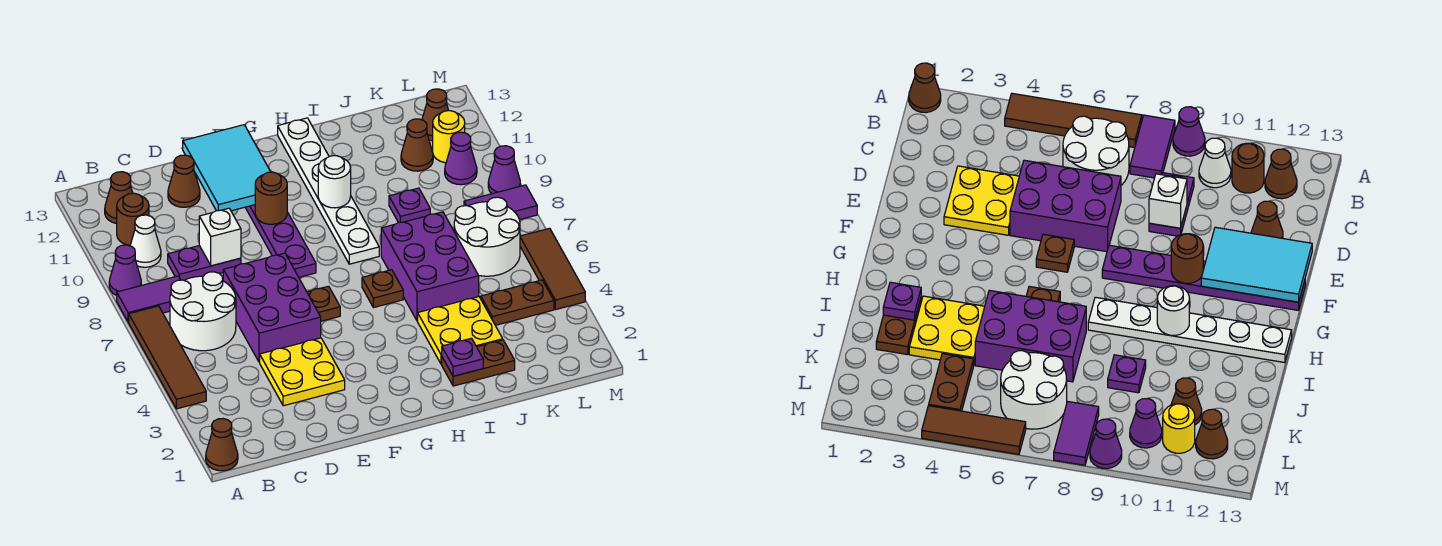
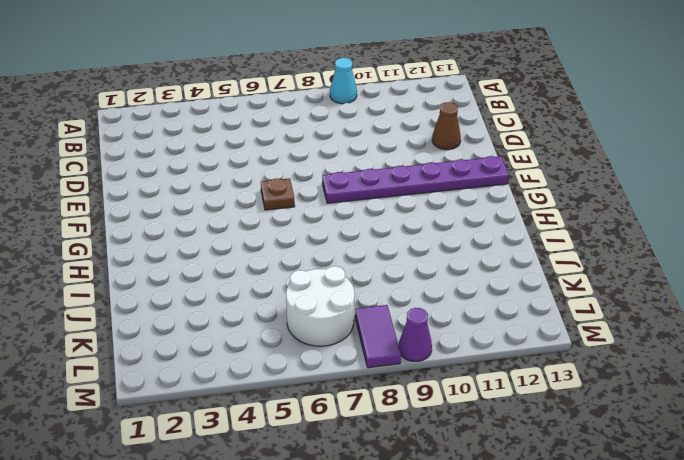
cyan 1x1 cone [330,58,357,104] -> purple 1x1 cone [109,245,141,295]
none -> brown 1x1 cone [206,419,238,471]
none -> brown 1x4 tile [129,306,206,409]
none -> purple 1x2 tile [117,276,180,322]
none -> white 2x2 round brick [170,272,236,351]

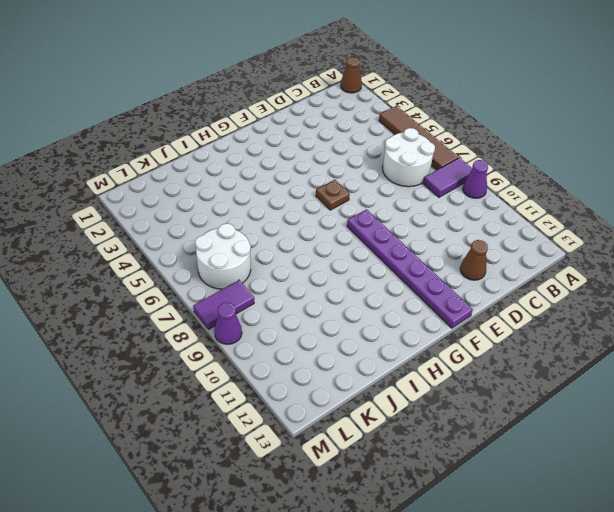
none -> white 1x1 cone [130,215,161,267]
none -> brown 1x1 round brick [117,193,149,245]
none -> brown 1x1 cone [105,172,133,224]
none -> purple 1x2 plate [168,246,241,280]

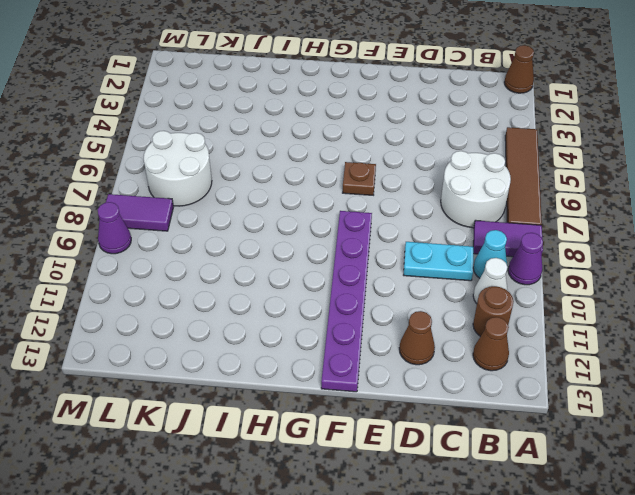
cyan 1x1 cone [473,230,507,278] -> none
cyan 1x2 plate [404,242,473,281] -> purple 1x2 plate [168,246,241,280]
none -> yellow 2x2 plate [260,338,345,406]
none -> purple 2x3 brick [223,253,321,362]
none -> brown 1x1 plate [362,270,403,308]
none -> white 1x6 plate [278,118,379,264]

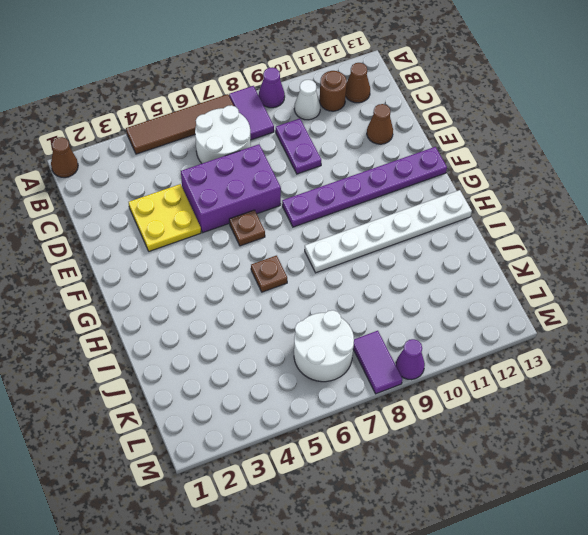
none -> brown 1x2 plate [442,340,515,386]
none -> yellow 2x2 plate [418,297,503,364]
none -> purple 2x3 brick [381,212,479,321]
none -> purple 1x1 plate [389,188,430,223]

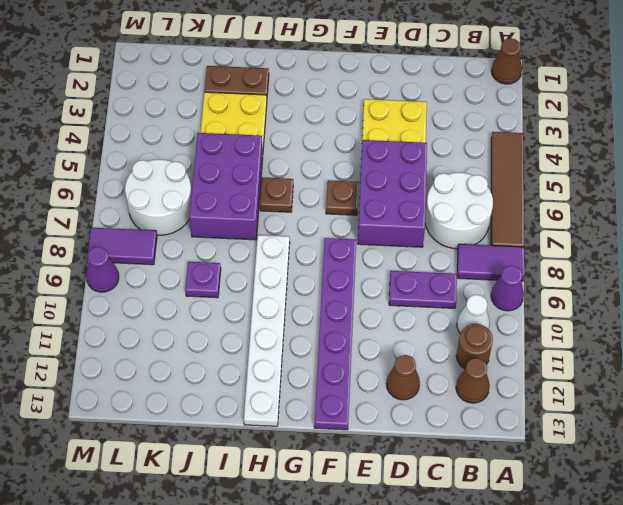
none -> brown 1x2 plate [481,280,554,325]
none -> brown 1x1 cone [401,119,433,171]
none -> purple 1x1 cone [445,132,477,185]
none -> yellow 1x1 round brick [433,111,465,163]

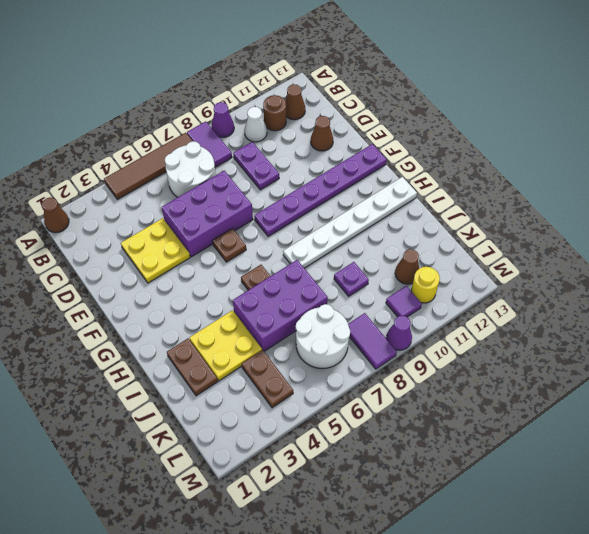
purple 1x1 tile [386,286,422,317] -> purple 1x1 cone [445,132,477,185]
none -> brown 1x1 cone [422,89,449,141]
none -> brown 1x3 tile [520,228,585,310]
none -> white 1x1 brick [199,208,241,266]
none -> cyan 2x3 tile [183,125,270,211]

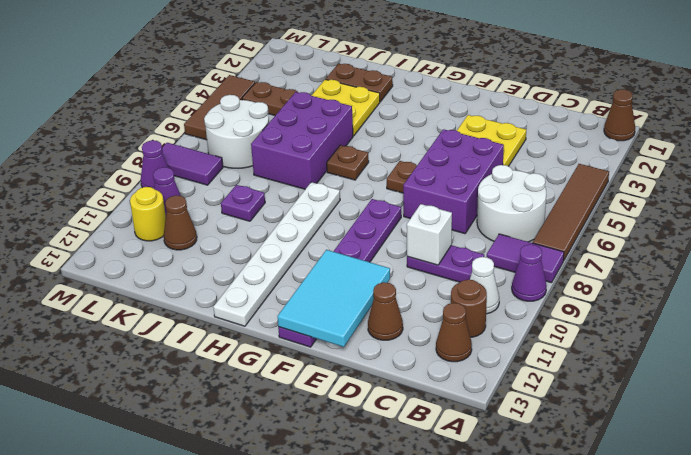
none -> brown 1x1 cone [422,89,449,141]
none -> brown 1x1 round brick [255,172,287,224]
none -> white 1x1 round brick [318,156,351,208]
none -> purple 1x1 plate [442,338,483,376]

